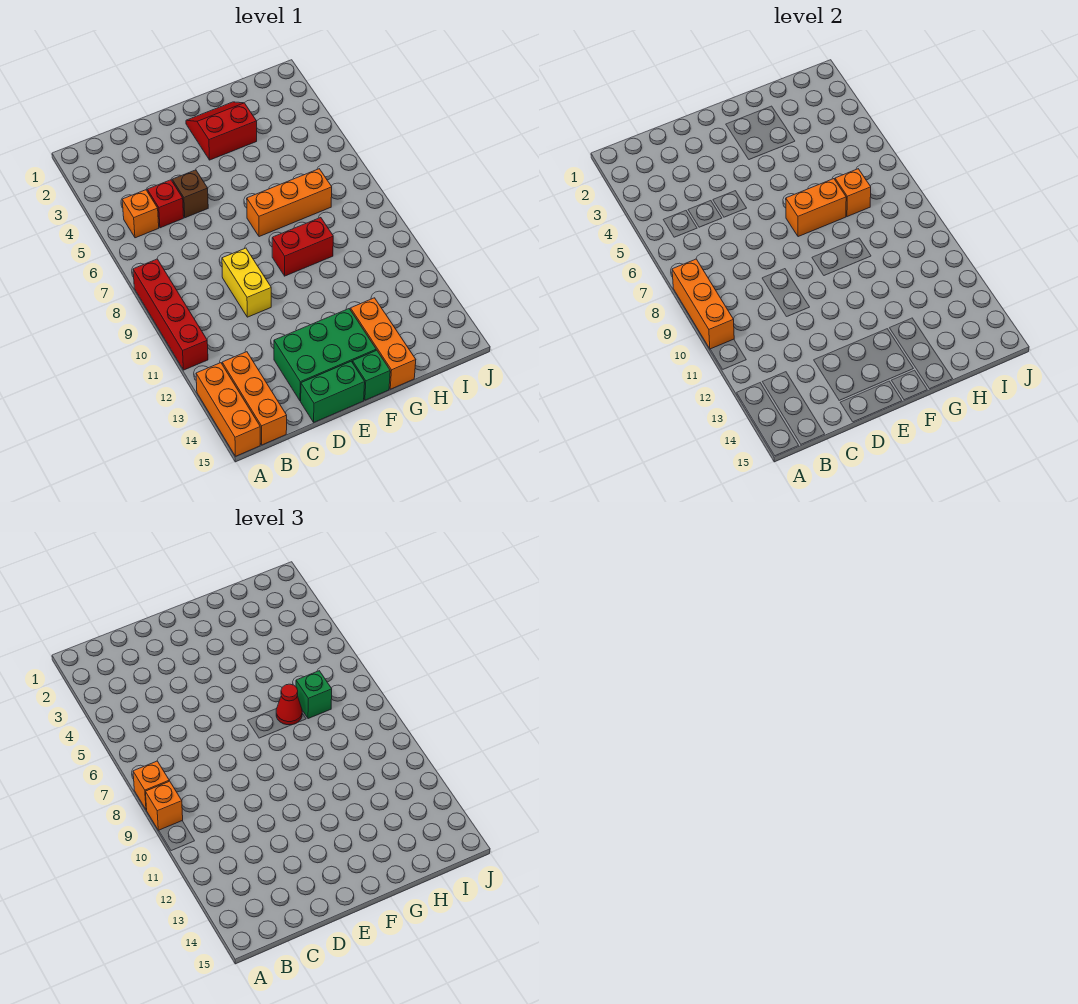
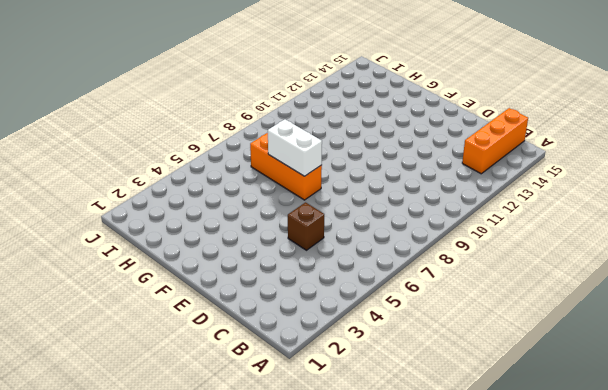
white 1x2 brick [268,119,322,176] -> orange 1x2 brick [786,179,846,237]
none -> red 1x4 brick [133,259,208,370]
none -> orange 1x3 brick [196,363,260,456]
none -> orange 1x1 brick [122,190,159,238]

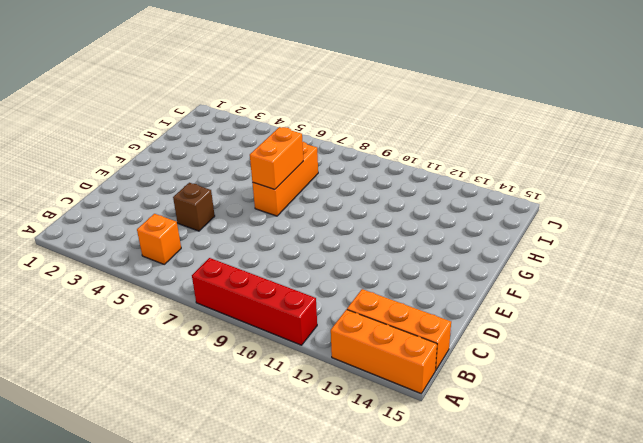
none -> red 1x1 brick [147,180,184,228]
none -> yellow 1x2 brick [222,248,271,317]
none -> green 2x3 brick [274,309,376,401]

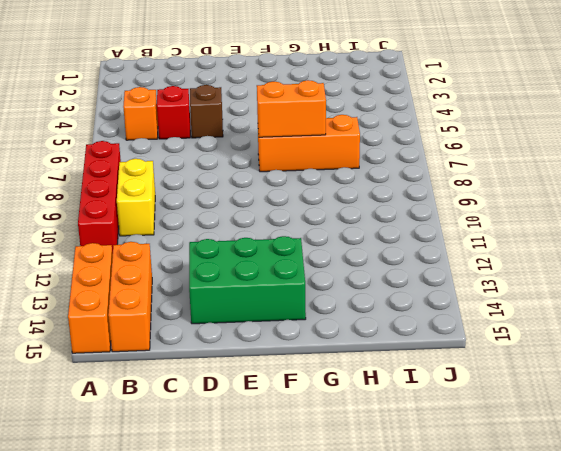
yellow 1x2 brick [117,159,155,236] -> yellow 1x2 brick moved to [222,248,271,317]
none -> green 1x2 brick [301,361,365,422]
none -> red 2x2 slope [186,102,257,160]
none -> red 1x2 brick [272,218,333,276]

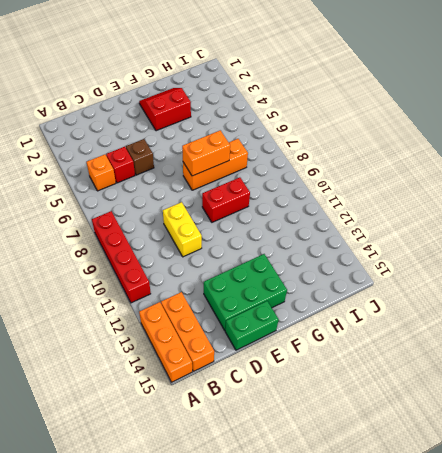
none -> green 1x1 brick [353,350,390,400]
none -> orange 1x3 brick [351,298,416,389]
none -> orange 1x3 brick [672,259,734,349]

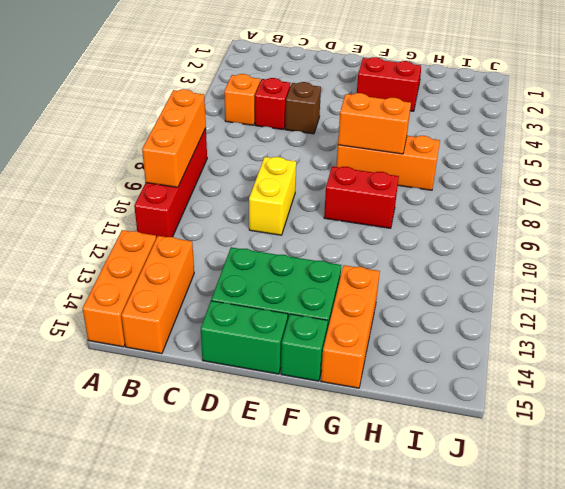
none -> orange 1x1 brick [835,169,871,217]
none -> orange 1x1 brick [133,761,169,810]
none -> orange 1x1 brick [146,781,183,830]

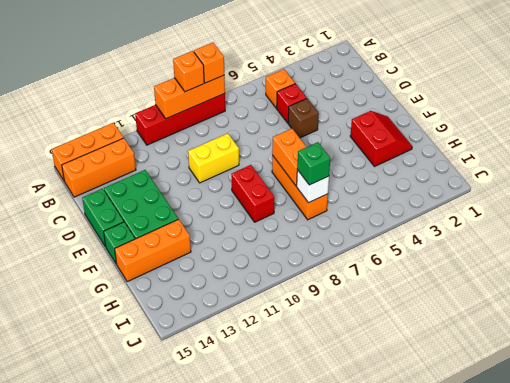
white 1x1 brick [297,170,329,203] -> orange 1x1 brick [835,169,871,217]
none -> red 1x1 cone [276,684,302,725]

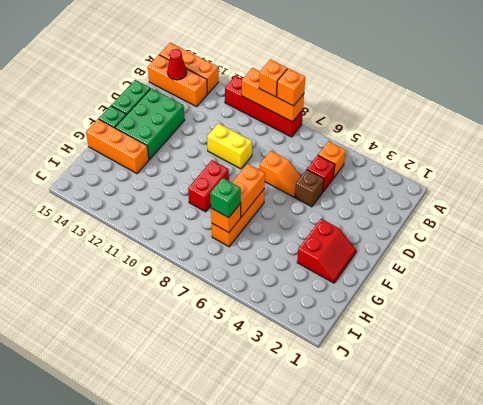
red 1x1 cone [167,49,187,80] -> red 1x1 cone moved to [276,684,302,725]
orange 1x2 slope [260,151,301,197] -> none

